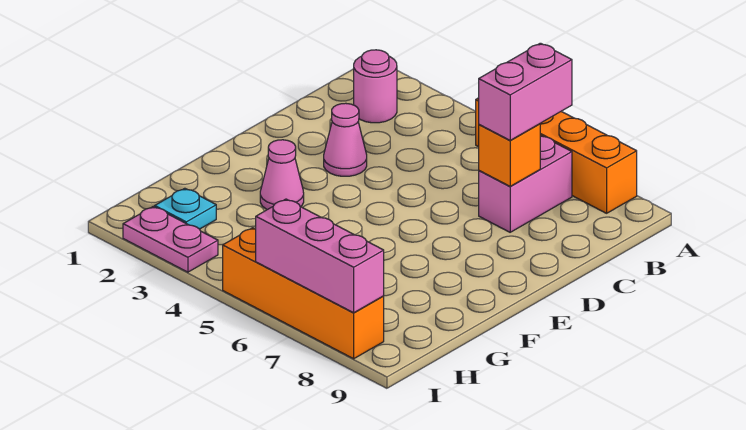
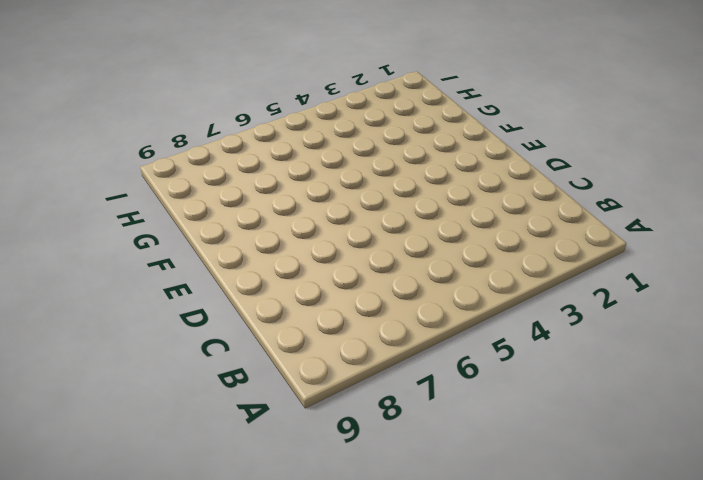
none -> orange 1x4 brick [476,98,637,213]
none -> pink 1x1 round brick [354,50,397,123]

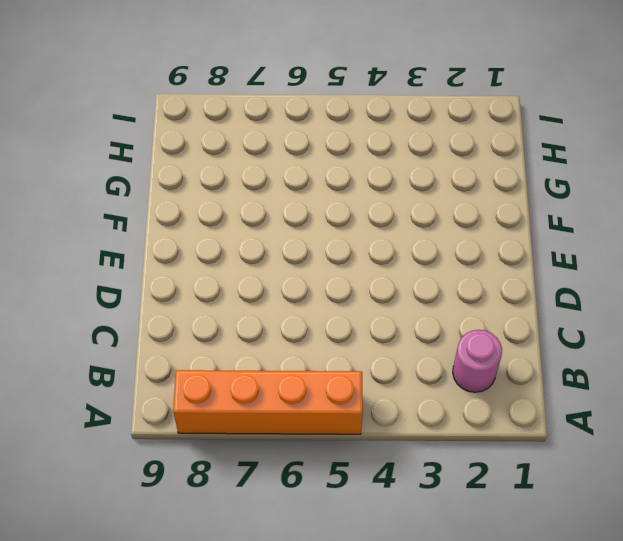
none -> pink 1x2 brick [479,135,572,232]
none -> pink 1x1 cone [324,103,367,176]

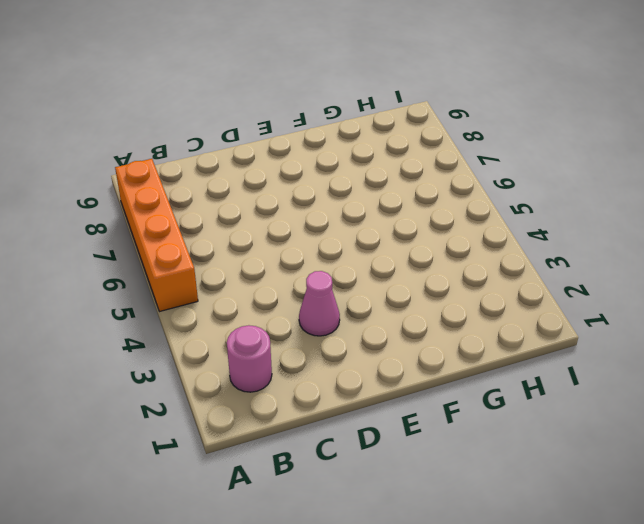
none -> pink 1x2 brick [479,135,572,232]
none -> pink 1x1 cone [260,140,304,210]

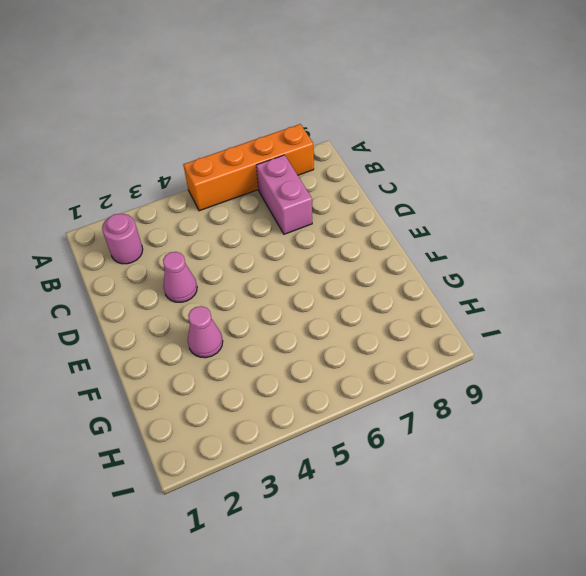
none -> cyan 1x1 plate [155,188,216,229]
none -> pink 1x2 plate [123,207,218,272]

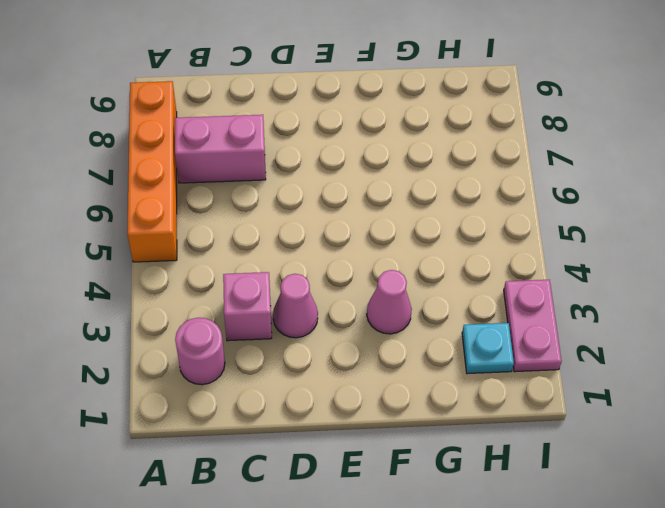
pink 1x1 brick [223,272,272,341] -> none
none -> orange 1x4 brick [223,228,384,359]
none -> orange 1x1 brick [479,124,540,186]

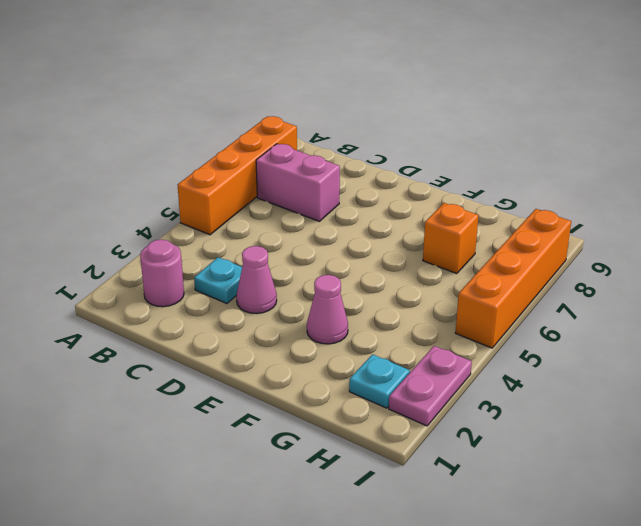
cyan 1x1 plate [194,257,242,304] -> none
orange 1x1 brick [423,203,479,273] -> orange 1x1 brick moved to [479,124,540,186]
none -> pink 1x3 brick [256,199,384,313]
none -> pink 1x2 brick [479,43,572,140]

